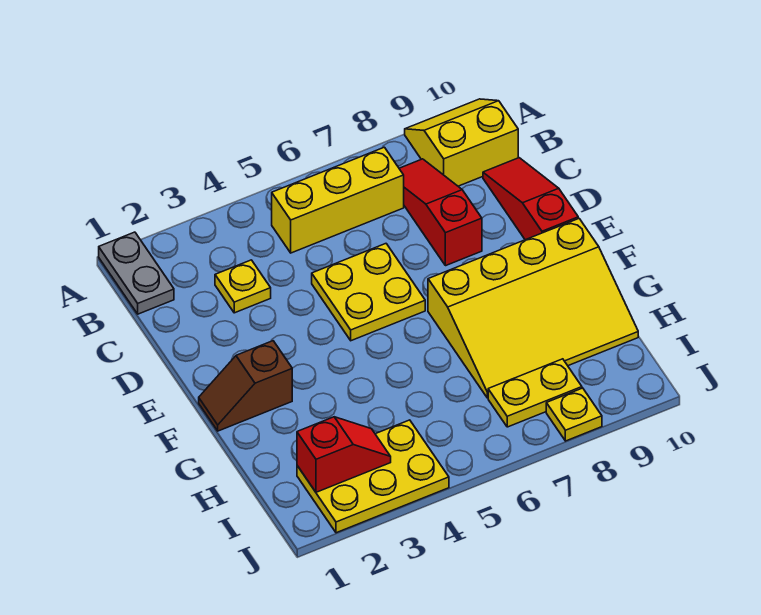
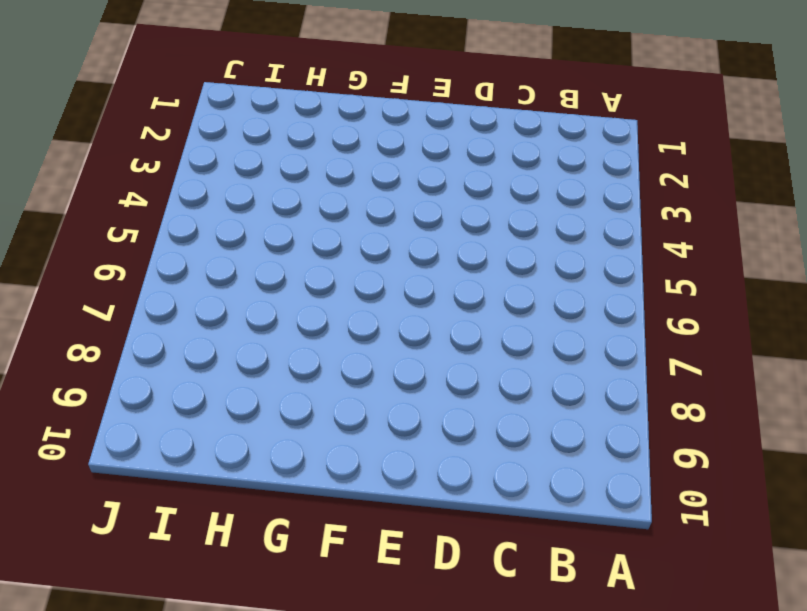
none -> grey 1x2 plate [99,232,174,314]
none -> yellow 2x2 slope [405,99,518,186]
none -> yellow 1x3 brick [272,147,404,253]

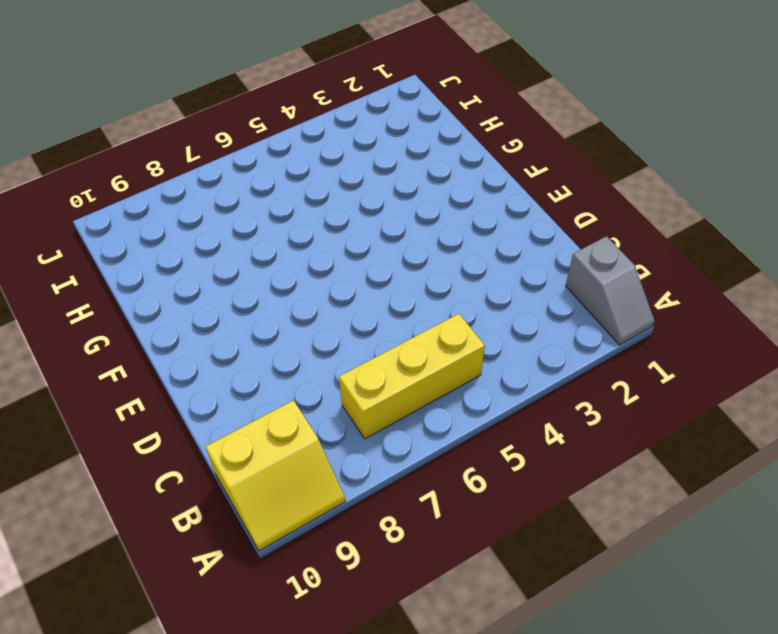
grey 1x2 slope [566,236,654,345] -> grey 1x2 plate [99,232,174,314]
none -> red 1x3 slope [399,159,482,266]
none -> yellow 1x1 plate [215,260,271,313]
none -> red 1x3 slope [483,158,578,240]

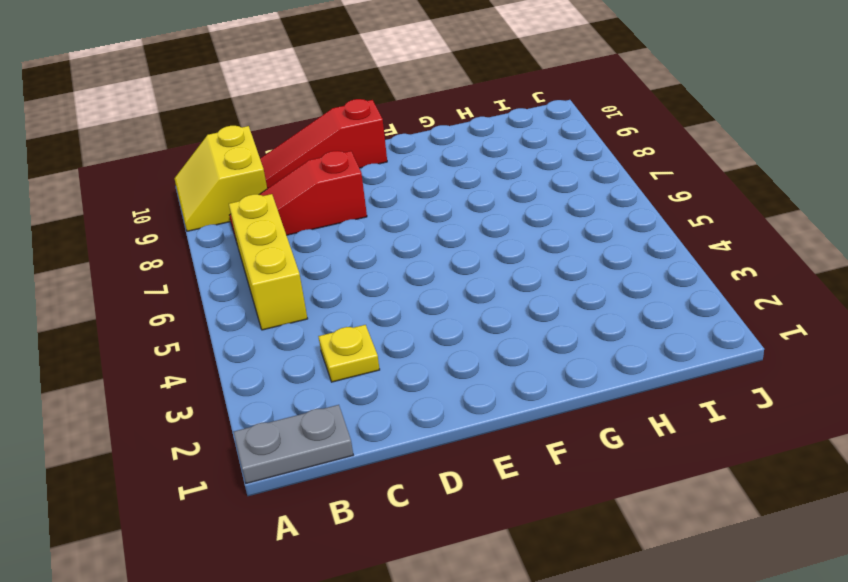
none -> yellow 2x2 plate [312,244,425,341]
none -> brown 1x2 slope [199,341,292,431]
none -> yellow 3x4 slope [428,218,638,398]

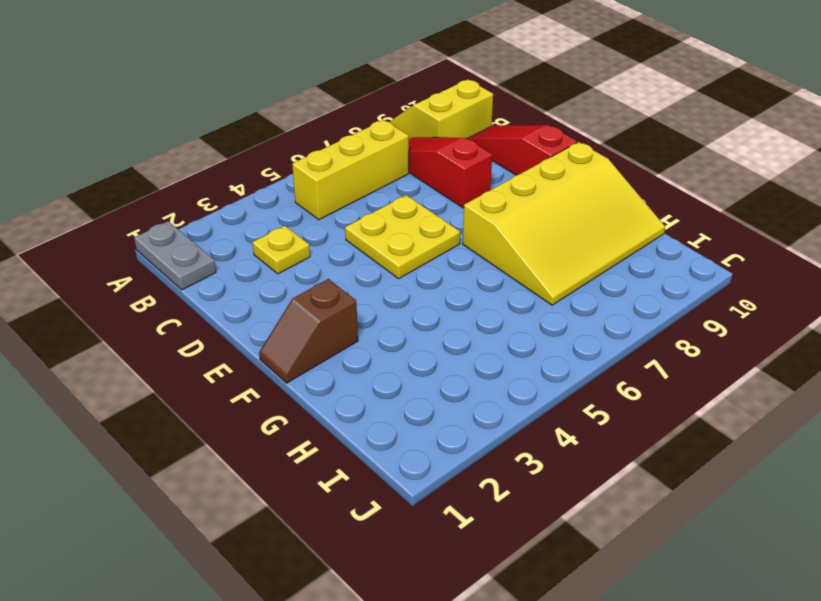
none -> yellow 2x3 plate [297,420,449,533]
none -> yellow 1x2 plate [488,359,582,427]
none -> yellow 1x1 plate [546,388,602,441]

